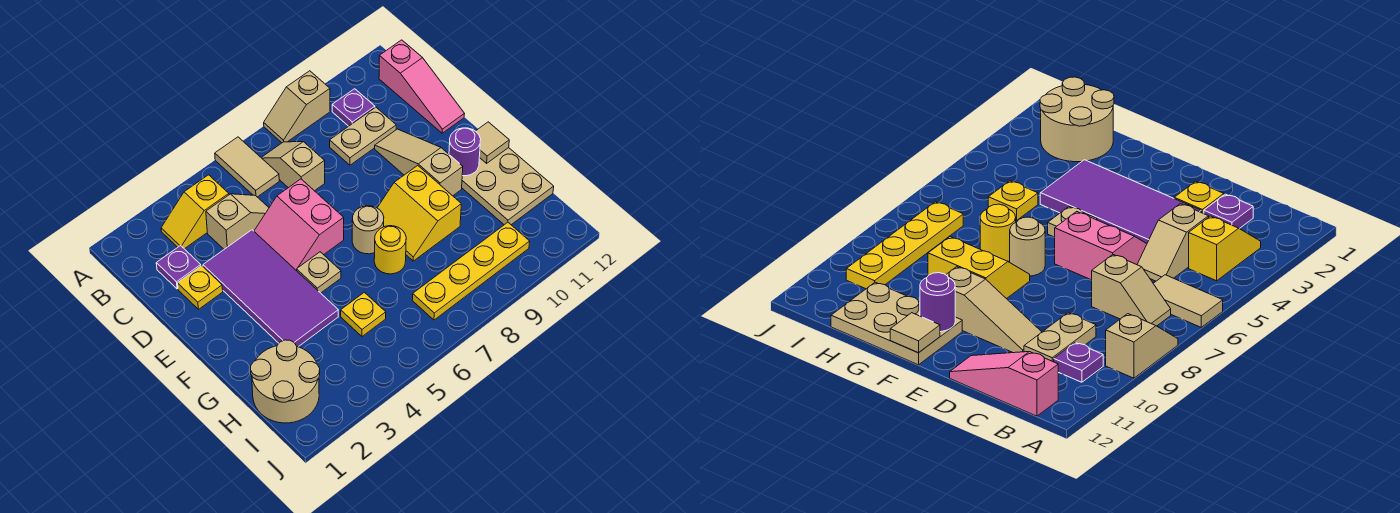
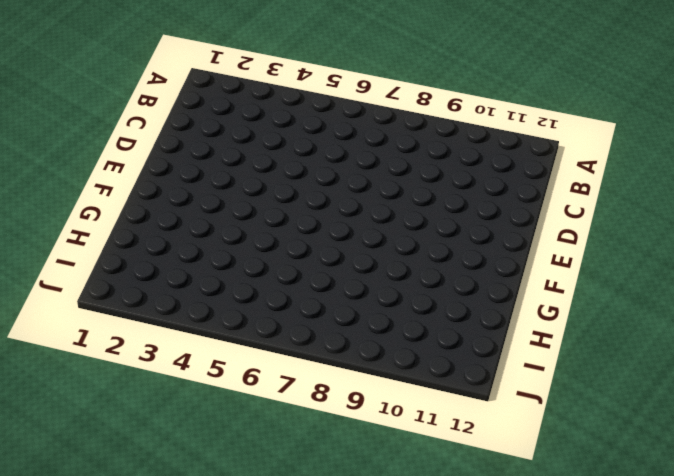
none -> tan 1x2 tile [215,137,279,197]
none -> tan 1x2 slope [264,71,330,143]
none -> yellow 1x2 slope [161,175,229,249]

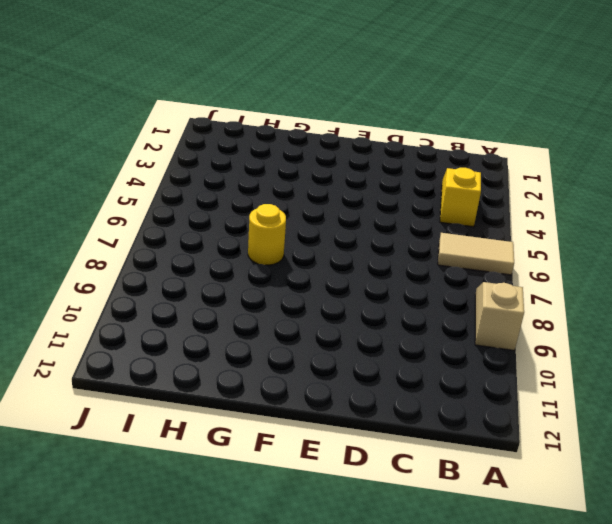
none -> tan 1x2 slope [261,142,325,191]
none -> purple 1x1 plate [332,89,375,126]
none -> pink 1x3 slope [379,40,464,133]

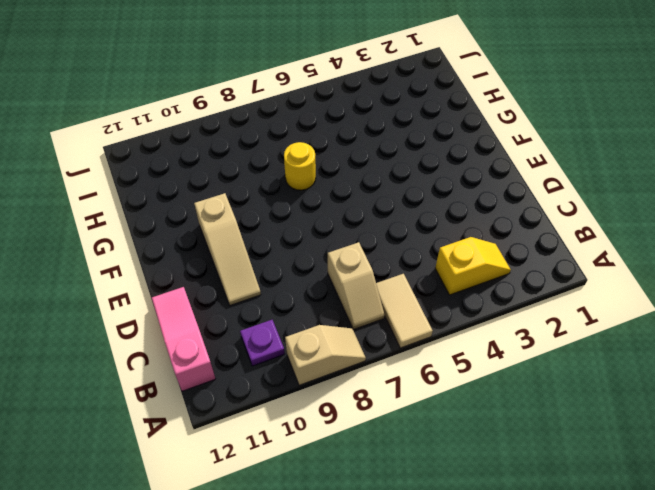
none -> purple 1x1 plate [156,246,201,289]
none -> tan 1x2 slope [206,194,269,249]
none -> tan 1x2 plate [330,107,396,165]

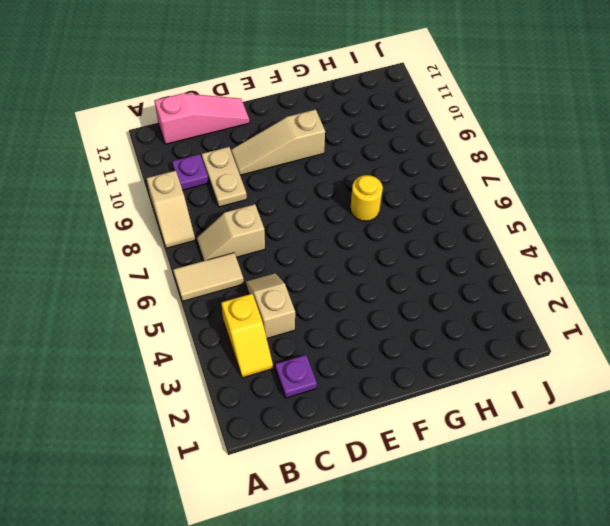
none -> yellow 1x1 plate [178,266,223,309]
none -> purple 2x4 tile [203,230,338,347]
none -> pink 2x2 slope [254,179,344,271]

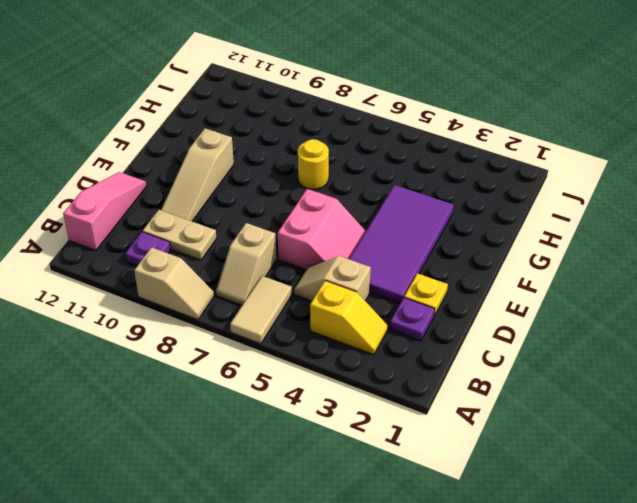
none -> tan 1x1 plate [297,252,341,293]
none -> tan 1x1 round brick [352,206,384,254]
none -> yellow 2x2 slope [377,166,461,261]

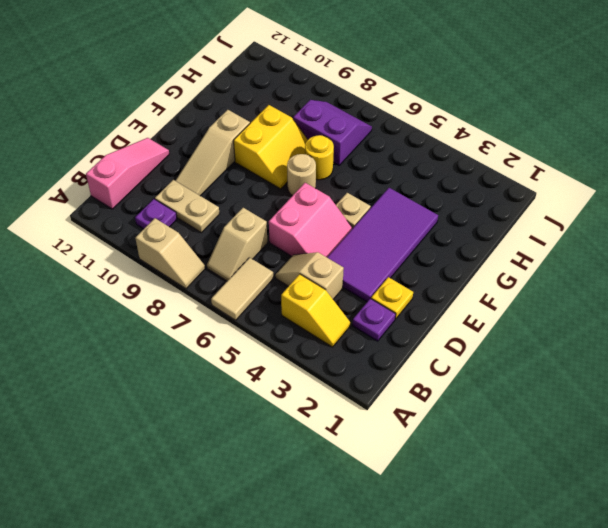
purple 2x2 slope [293,100,372,165] -> yellow 1x4 plate [412,222,530,320]
none -> tan 2x3 plate [462,148,554,225]
none -> tan 2x2 round brick [251,340,320,423]
none -> yellow 1x1 plate [341,292,386,336]

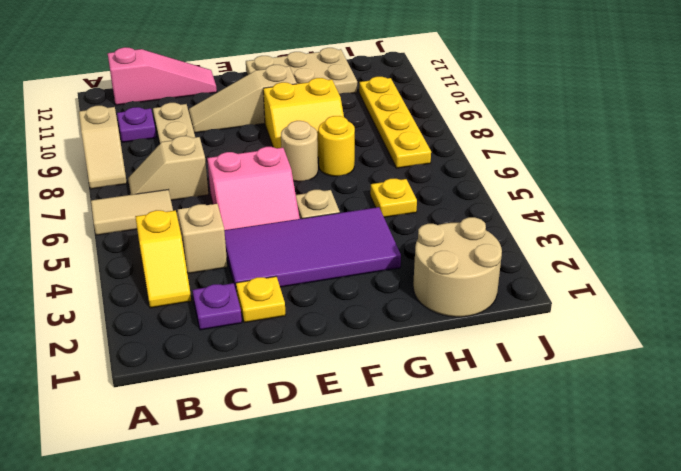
none -> purple 1x1 round brick [449,128,481,176]
none -> tan 1x1 tile [476,122,509,163]

